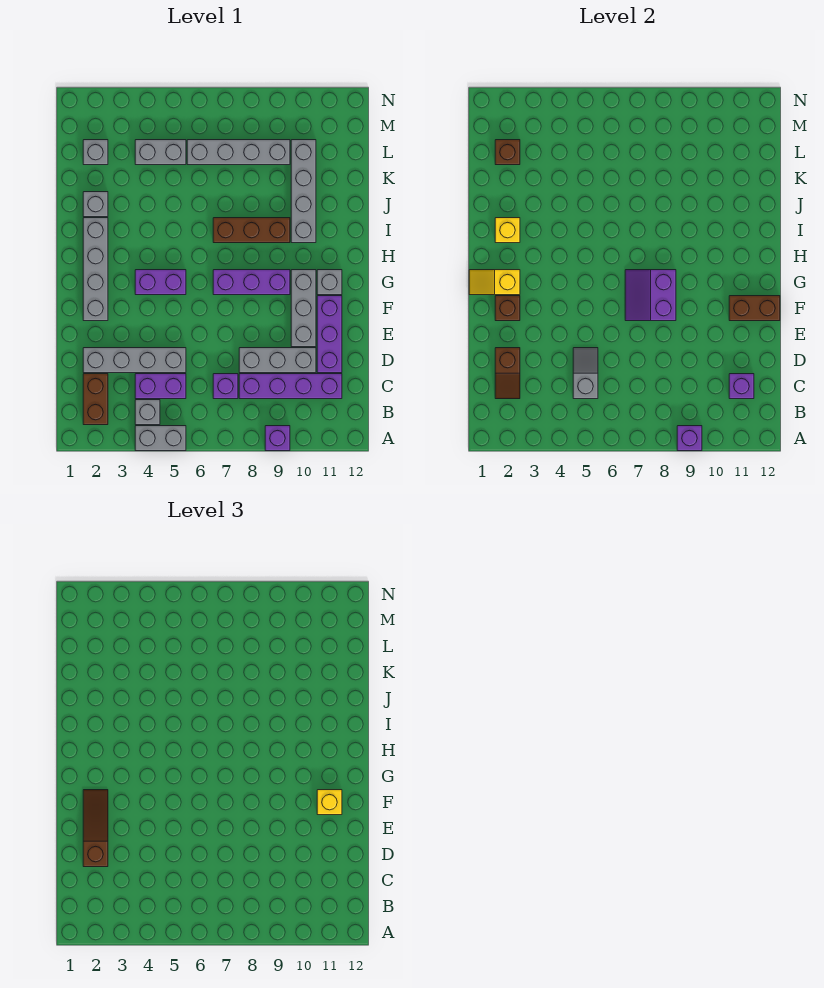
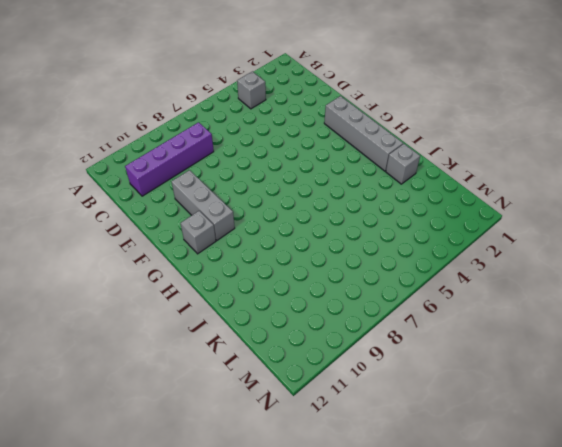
none -> grey 1x2 brick [135,426,186,451]
none -> purple 1x1 brick [265,426,290,451]
none -> brown 1x2 brick [83,374,108,425]
none -> purple 1x2 brick [135,374,186,399]

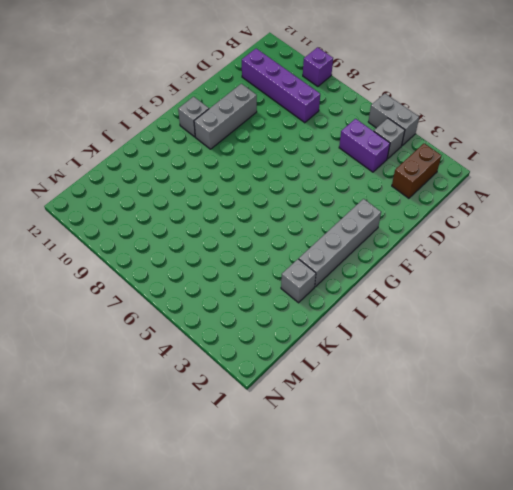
none -> purple 1x1 brick [213,374,238,399]
none -> grey 1x4 brick [83,348,186,373]
none -> grey 1x3 brick [239,348,316,373]
none -> purple 1x3 brick [317,296,342,373]

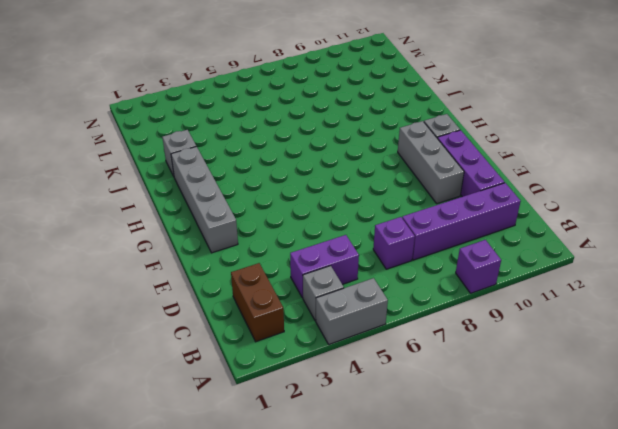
none -> grey 1x4 brick [83,348,186,373]
none -> grey 1x3 brick [239,348,316,373]
none -> purple 1x2 brick [135,270,186,295]
none -> purple 1x3 brick [213,270,290,295]

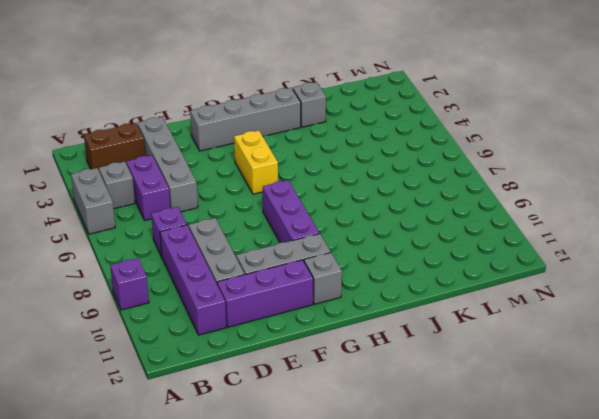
yellow 1x2 brick [234,130,278,194] -> purple 1x2 brick [135,270,186,295]
none -> brown 1x3 brick [213,218,290,243]
none -> grey 1x4 brick [291,140,316,243]
none -> grey 1x1 brick [83,140,108,165]
none -> grey 1x2 brick [135,140,186,165]

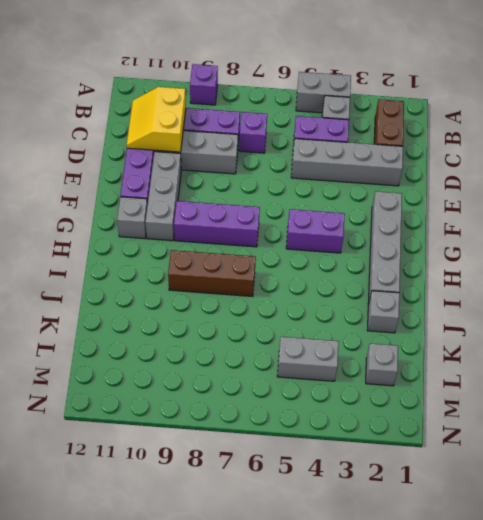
yellow 2x2 slope [127,87,186,152] -> purple 1x1 brick [729,374,754,399]
none -> grey 1x4 brick [291,140,316,243]
none -> grey 1x4 brick [187,140,290,165]
none -> purple 1x1 brick [677,426,702,451]
none -> brown 1x2 slope [495,348,520,399]

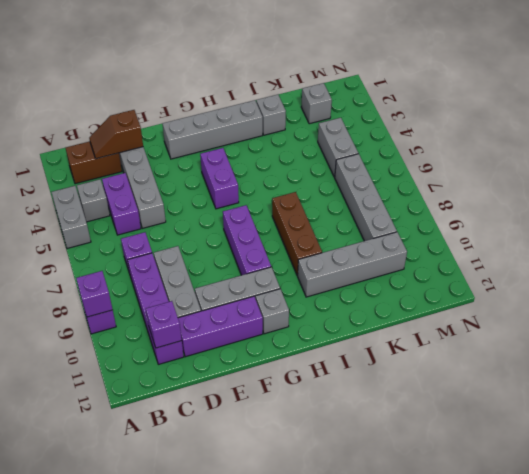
none -> grey 1x2 slope [573,348,598,399]
none -> brown 1x1 brick [495,296,520,321]
none -> purple 2x2 slope [625,270,676,321]
none -> brown 1x2 brick [729,296,780,321]

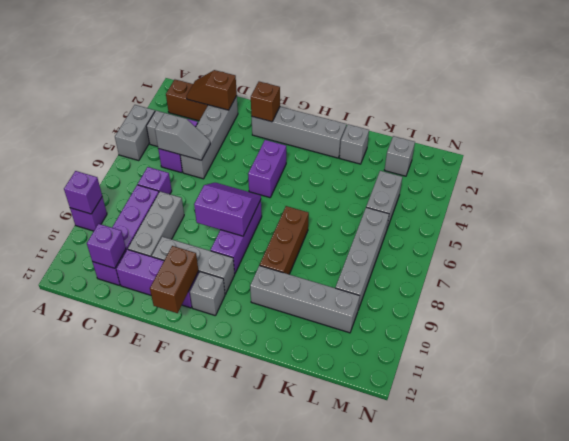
none -> yellow 1x2 slope [469,270,520,295]
none -> yellow 1x1 brick [495,218,520,243]
none -> brown 1x1 brick [495,140,520,165]
none -> brown 1x3 slope [83,790,108,867]

